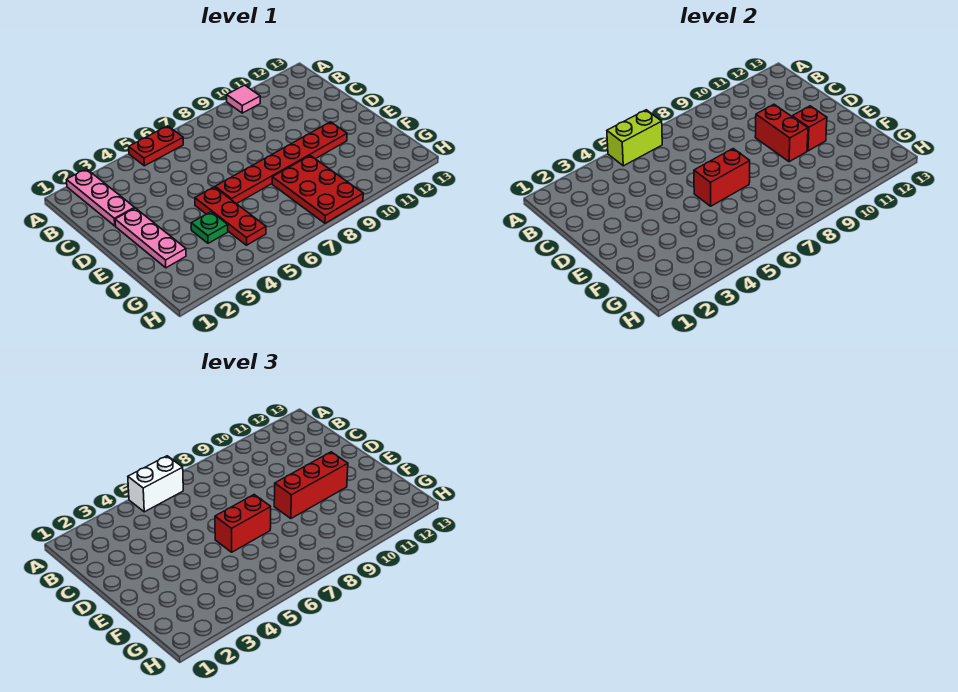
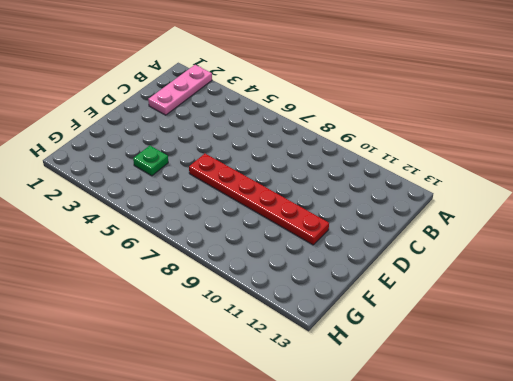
none -> red 1x2 plate [129,126,183,166]
none -> pink 1x1 tile [227,85,260,113]
none -> pink 1x3 plate [115,208,186,268]

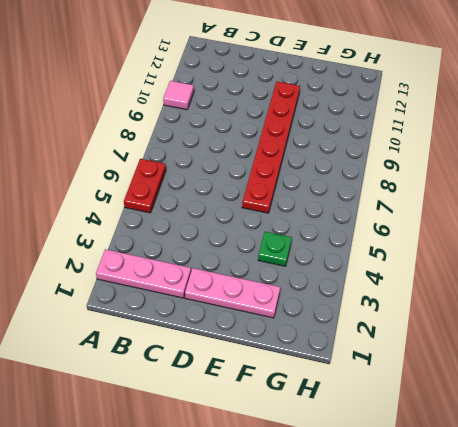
none -> red 1x3 plate [195,187,266,245]
none -> red 2x3 plate [272,155,363,223]
none -> lime 1x2 brick [607,110,662,166]

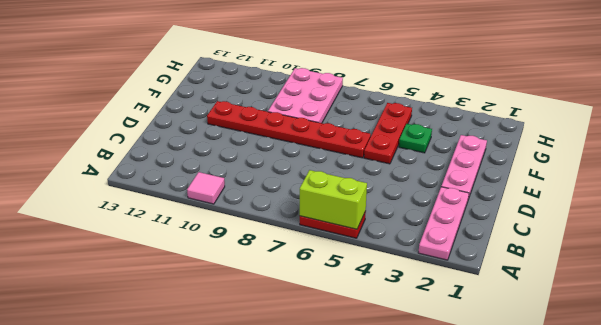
pink 2x3 plate [268,68,343,123] -> red 2x3 plate [272,155,363,223]
none -> red 1x2 brick [755,104,808,162]
none -> red 1x2 brick [694,149,750,206]
none -> red 1x1 brick [792,106,827,151]

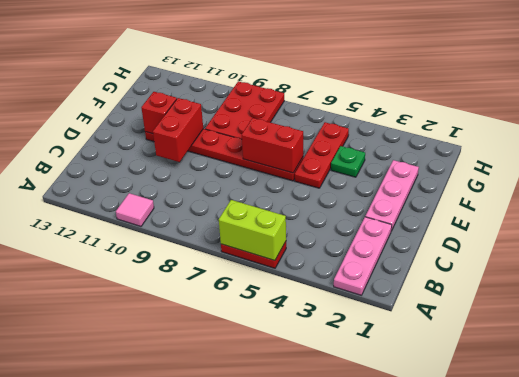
none -> white 1x2 brick [128,456,183,512]
none -> red 1x2 brick [215,495,271,552]
none -> red 1x3 brick [274,452,348,519]

